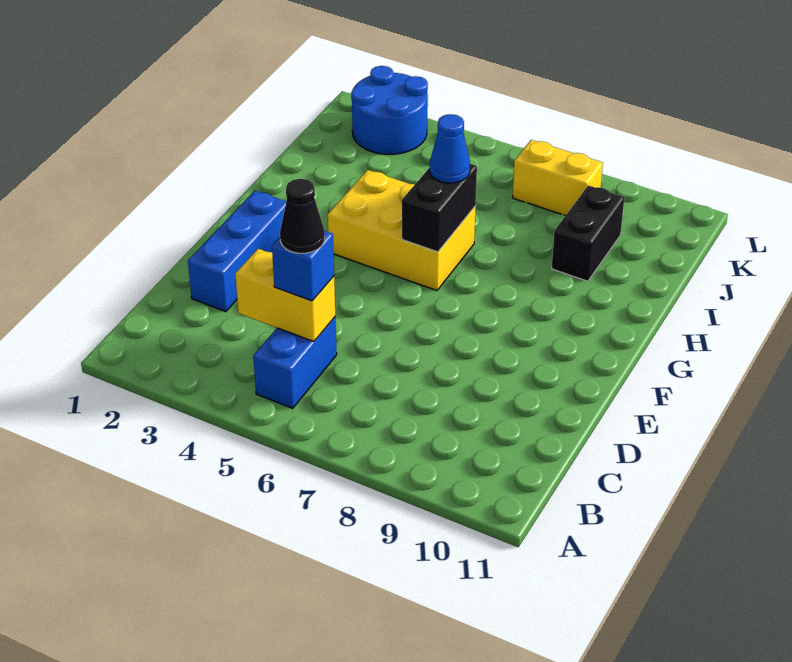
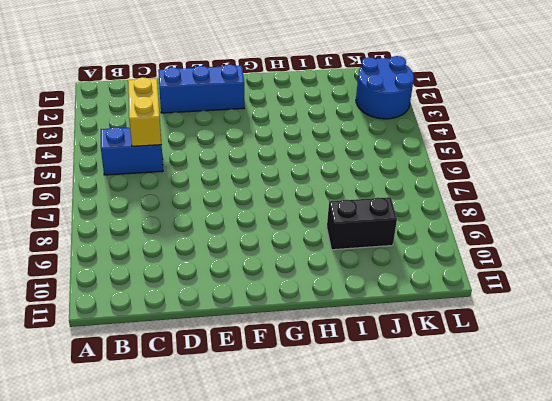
none -> yellow 2x3 brick [328,170,476,290]
none -> yellow 1x2 brick [513,140,603,216]

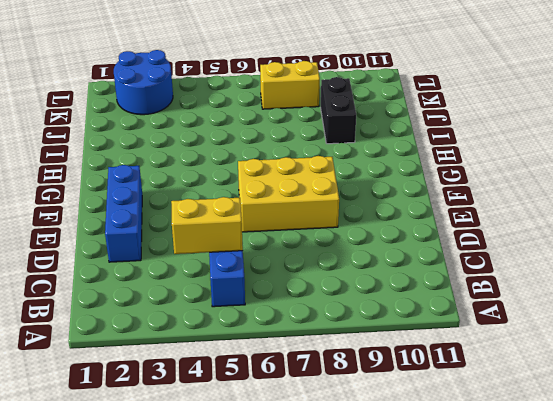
yellow 2x3 brick [238,156,339,232] -> yellow 2x3 brick moved to [328,170,476,290]
none -> black 1x2 brick [402,164,477,252]
none -> blue 1x1 brick [272,231,334,301]

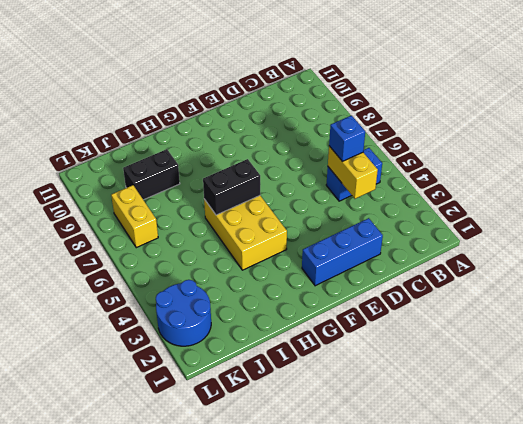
none -> blue 1x1 cone [430,114,470,183]
none -> black 1x1 cone [280,179,325,253]

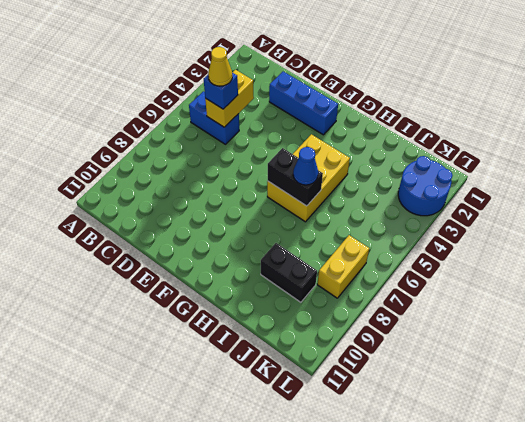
yellow 1x1 cone [208,47,232,86] -> black 1x1 cone [280,179,325,253]

